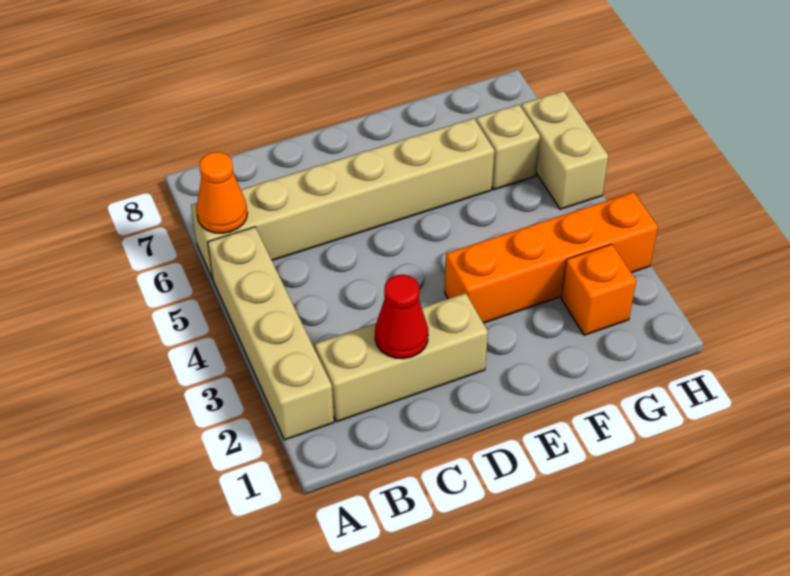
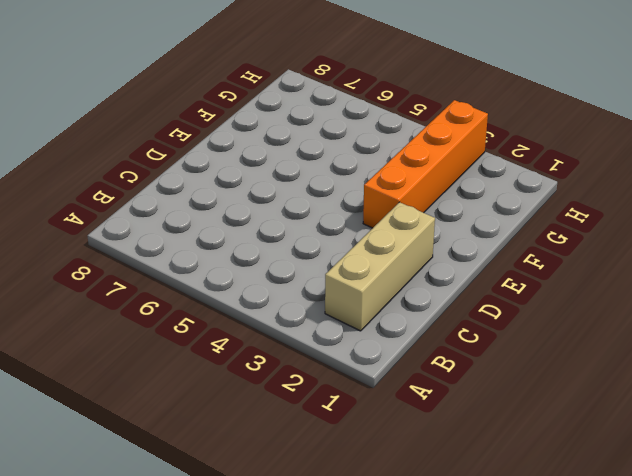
none -> tan 1x4 brick [208,227,334,440]
none -> tan 1x6 brick [191,118,494,279]

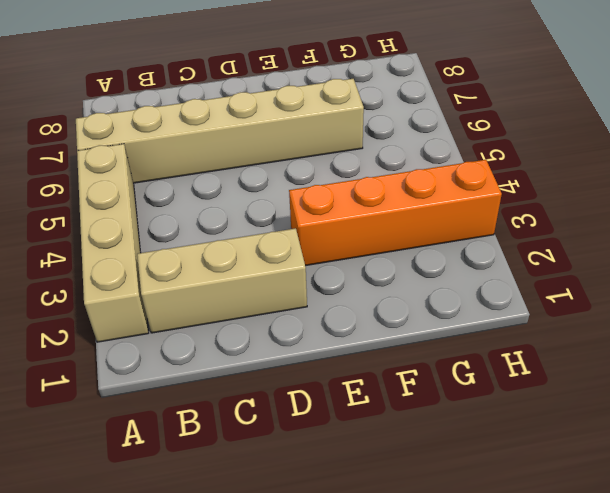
none -> orange 1x1 brick [561,244,636,335]
none -> tan 1x1 brick [476,105,540,190]

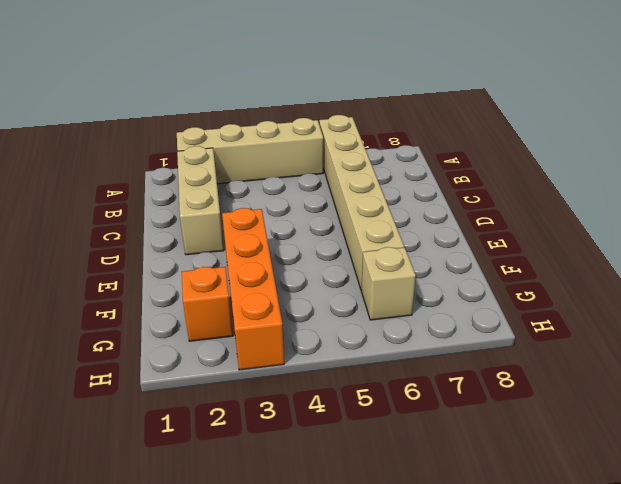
none -> tan 1x2 brick [521,91,608,209]
none -> orange 1x1 cone [196,152,248,233]

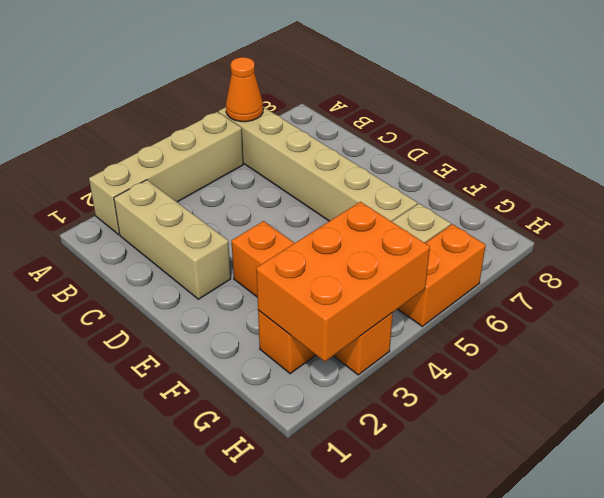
orange 2x3 brick [256,202,430,361] -> none
orange 1x2 brick [398,224,486,326] -> tan 1x2 brick [521,91,608,209]
none -> red 1x1 cone [375,275,428,359]

